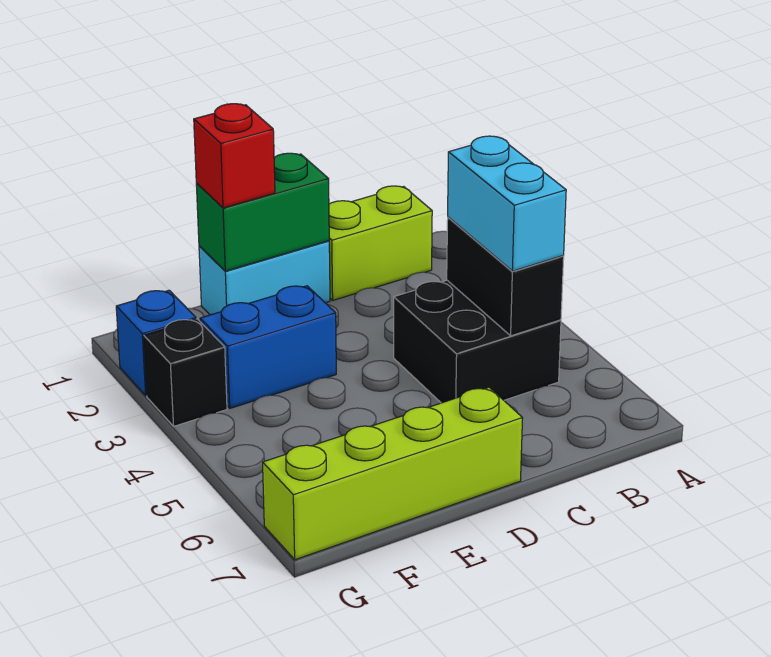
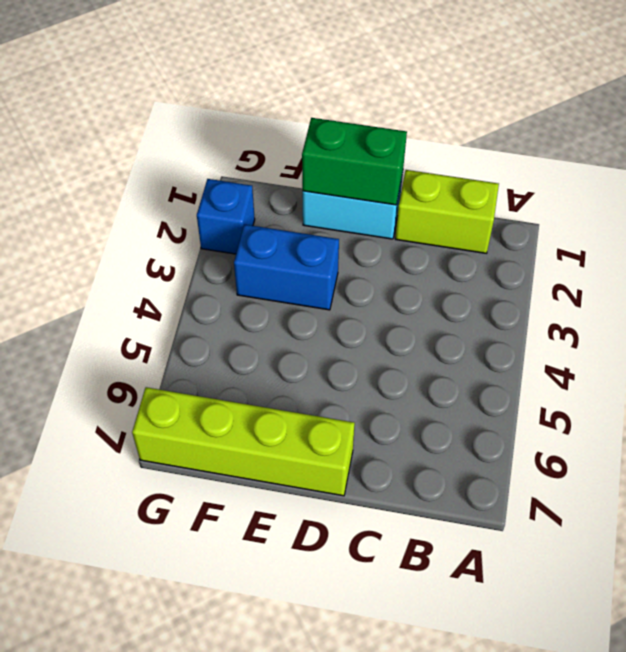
none -> black 2x2 brick [394,280,561,403]
none -> black 1x1 brick [144,319,227,426]

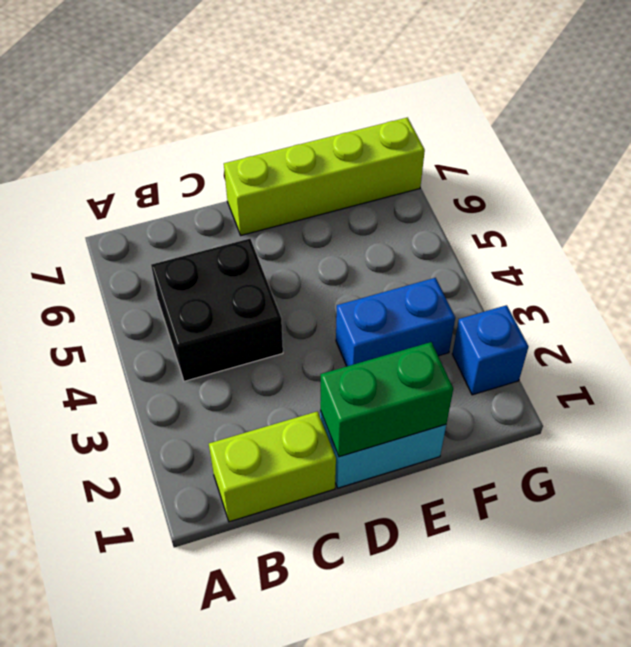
none -> black 1x1 brick [144,319,227,426]
none -> black 1x2 brick [447,217,564,336]

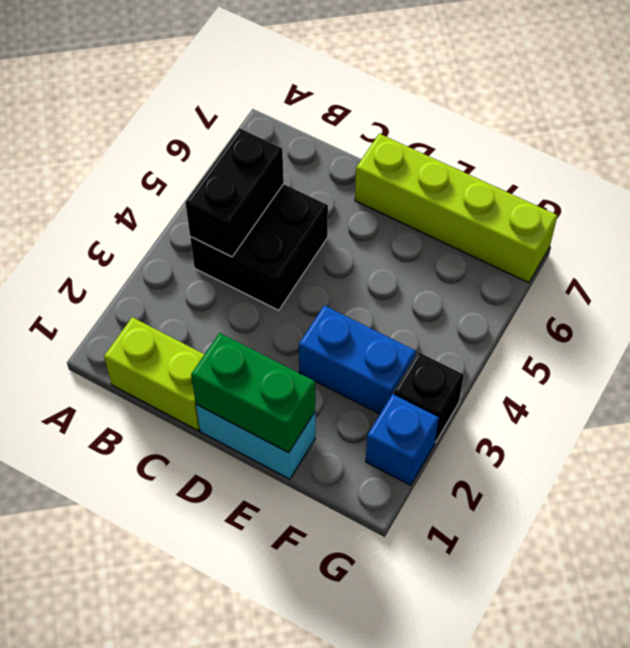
none -> cyan 1x2 brick [448,136,566,271]
none -> red 1x1 brick [194,104,275,208]

